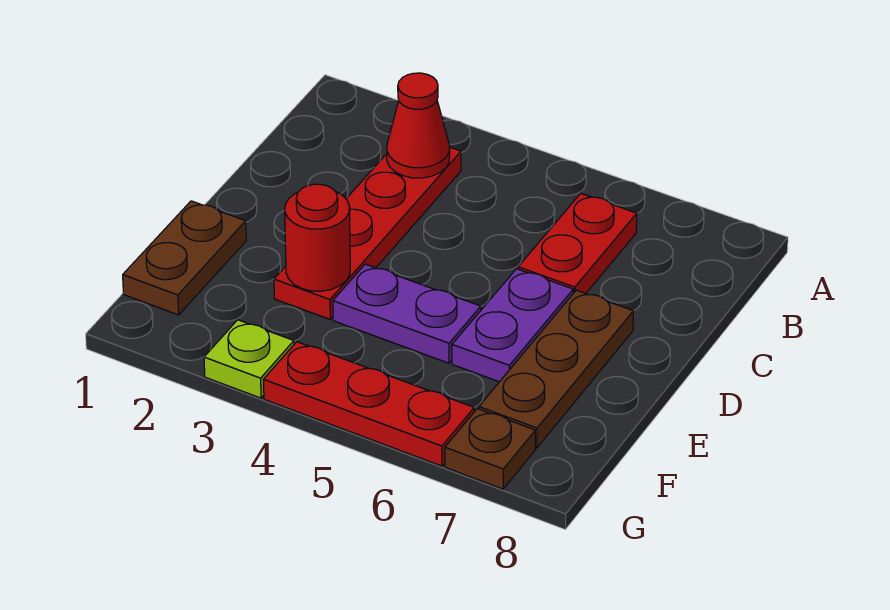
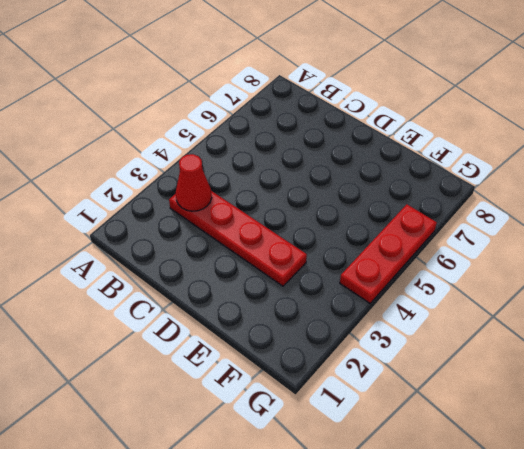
none -> red 1x2 plate [518,193,637,293]
none -> purple 1x2 plate [452,269,573,382]

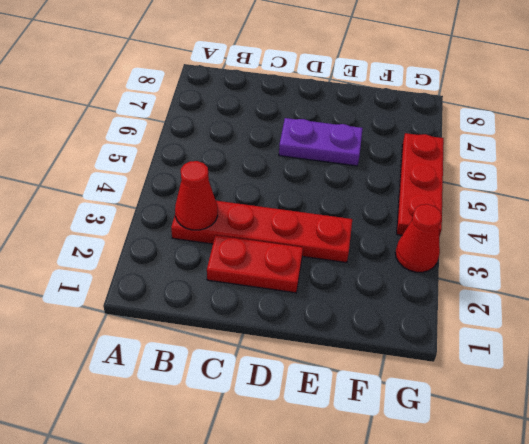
red 1x2 plate [207,235,303,293] -> red 1x2 plate moved to [518,193,637,293]
red 1x1 cone [395,204,442,272] -> lime 1x1 plate [204,320,294,398]
none -> brown 1x3 plate [479,290,633,448]
none -> brown 1x2 plate [123,201,246,315]

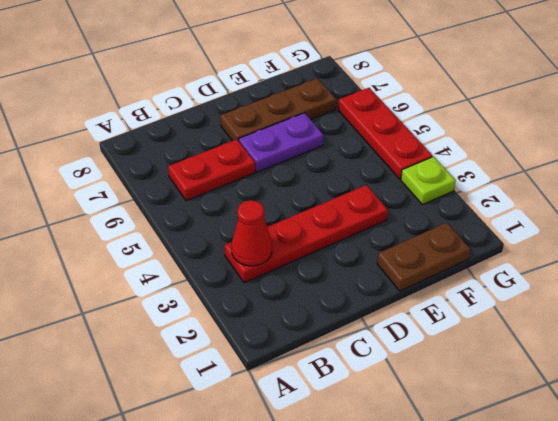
none -> purple 1x2 plate [333,264,481,363]
none -> brown 1x1 plate [445,409,535,489]

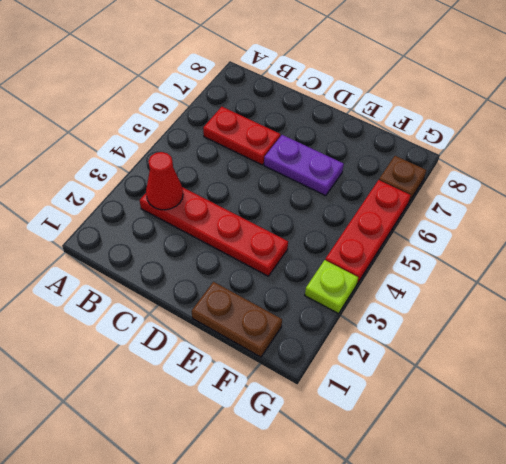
none -> brown 1x3 plate [479,290,633,448]
none -> purple 1x2 plate [333,264,481,363]

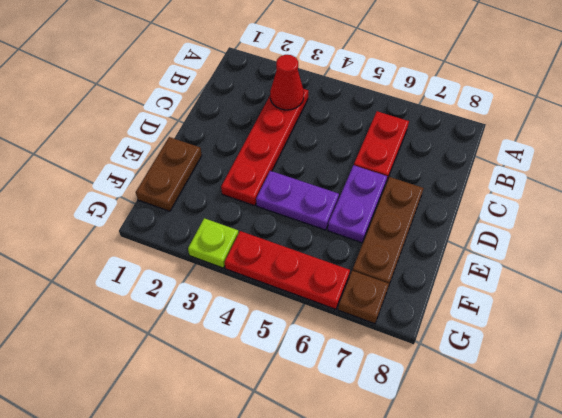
none -> red 1x1 round brick [285,184,350,291]

